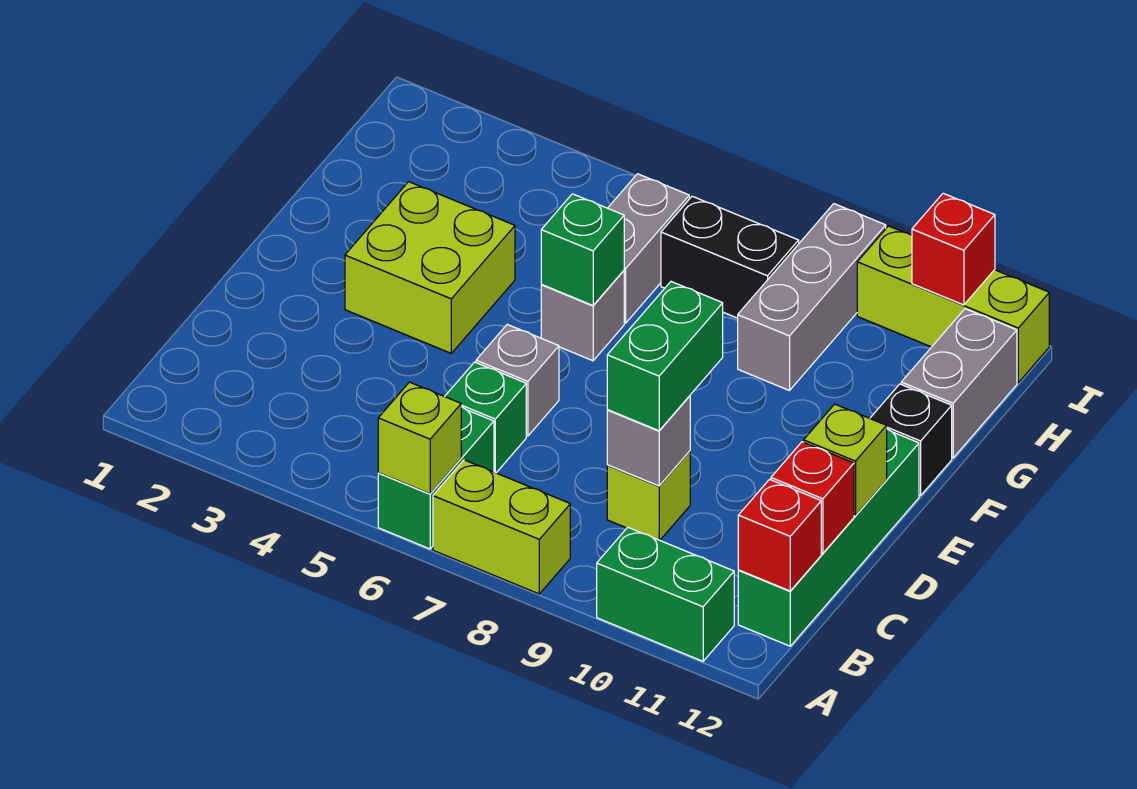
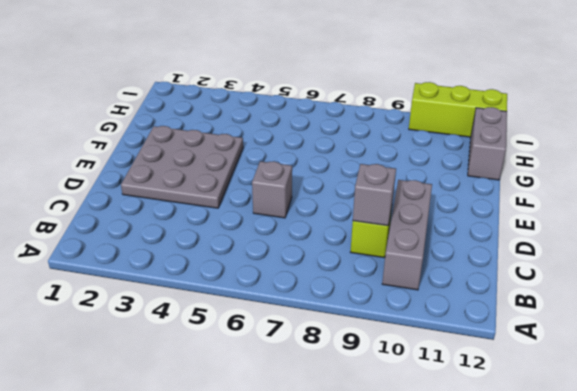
grey 1x3 brick [382,180,432,290] -> grey 1x3 brick moved to [738,204,886,391]
grey 3x3 plate [121,126,243,208] -> lime 2x2 brick [345,182,515,353]
none -> green 1x2 brick [378,407,494,549]
none -> lime 1x2 brick [433,460,570,594]
none -> green 1x2 brick [597,527,734,661]

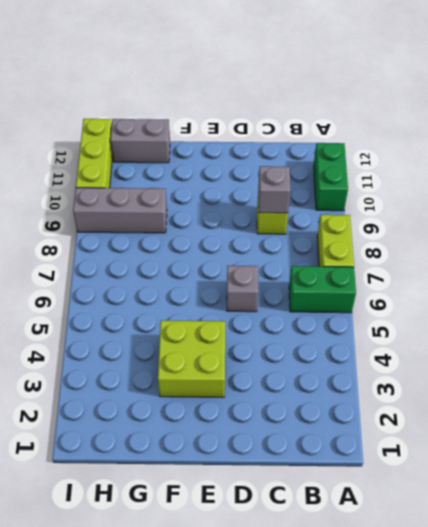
none -> green 1x4 brick [738,429,919,646]
none -> green 1x1 brick [445,362,526,473]
none -> grey 1x1 brick [541,271,624,361]

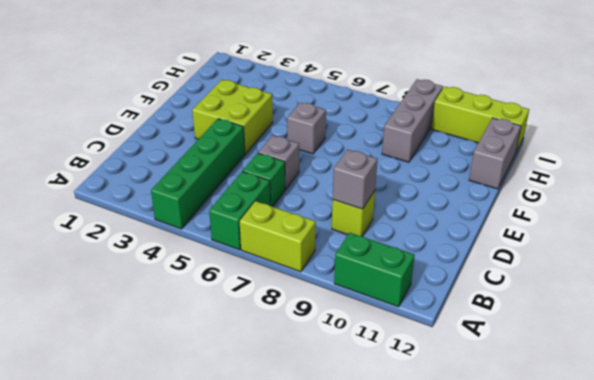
green 1x4 brick [151,119,245,229] -> green 1x4 brick moved to [738,429,919,646]
none -> black 1x1 brick [870,384,952,496]
none -> grey 1x2 brick [608,174,689,323]
none -> black 1x2 brick [661,196,799,318]

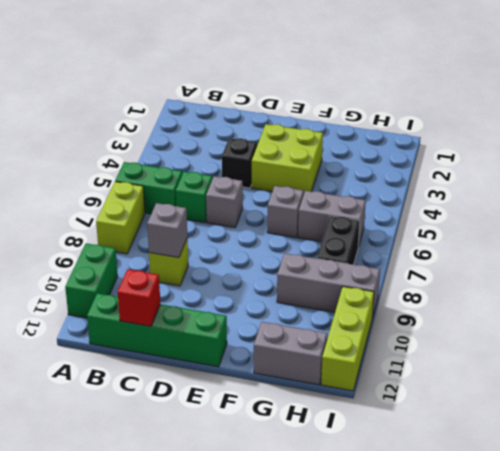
black 1x1 brick [222,138,257,188] -> black 1x1 brick moved to [870,384,952,496]
none -> lime 1x1 brick [378,382,461,494]
none -> red 1x1 brick [738,479,821,591]
none -> lime 1x1 brick [804,404,887,516]

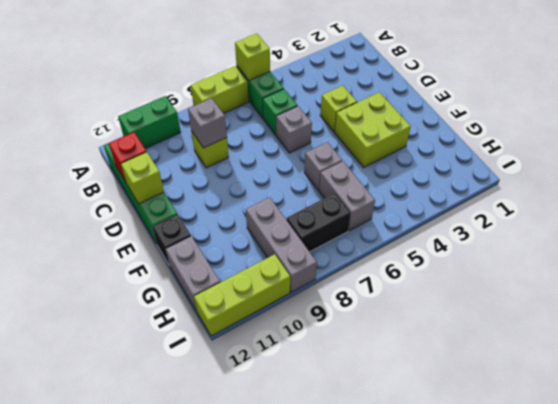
lime 1x1 brick [320,86,357,132] -> none
none -> red 1x1 brick [738,479,821,591]
none -> green 1x1 brick [541,194,624,305]
none -> red 1x1 brick [912,193,995,305]

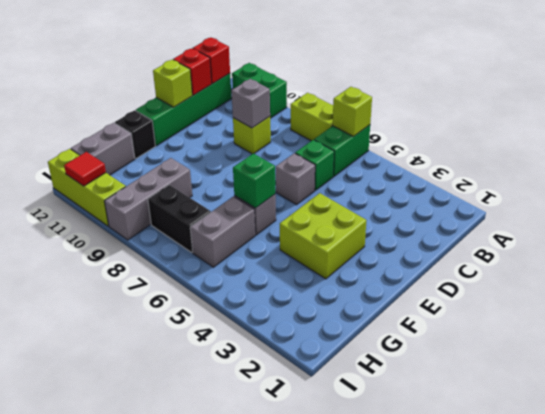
red 1x1 tile [64,152,106,186] -> red 1x1 brick [912,193,995,305]
none -> green 1x2 brick [607,282,723,431]

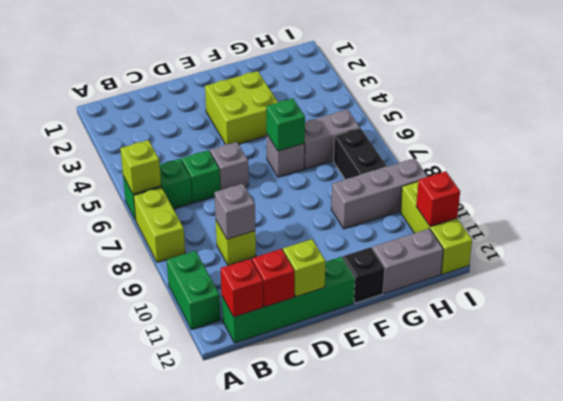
none -> green 1x2 brick [607,282,723,431]

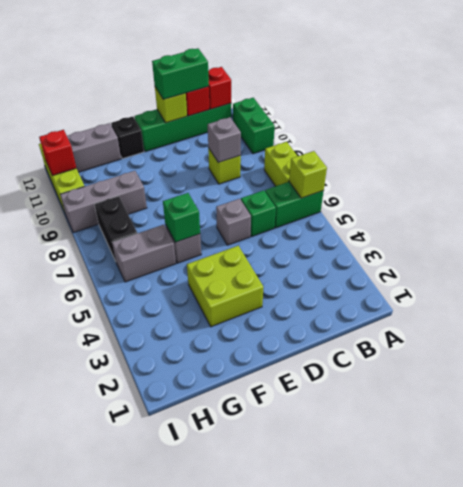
green 1x2 brick [152,48,209,99] -> green 1x2 brick moved to [607,282,723,431]

